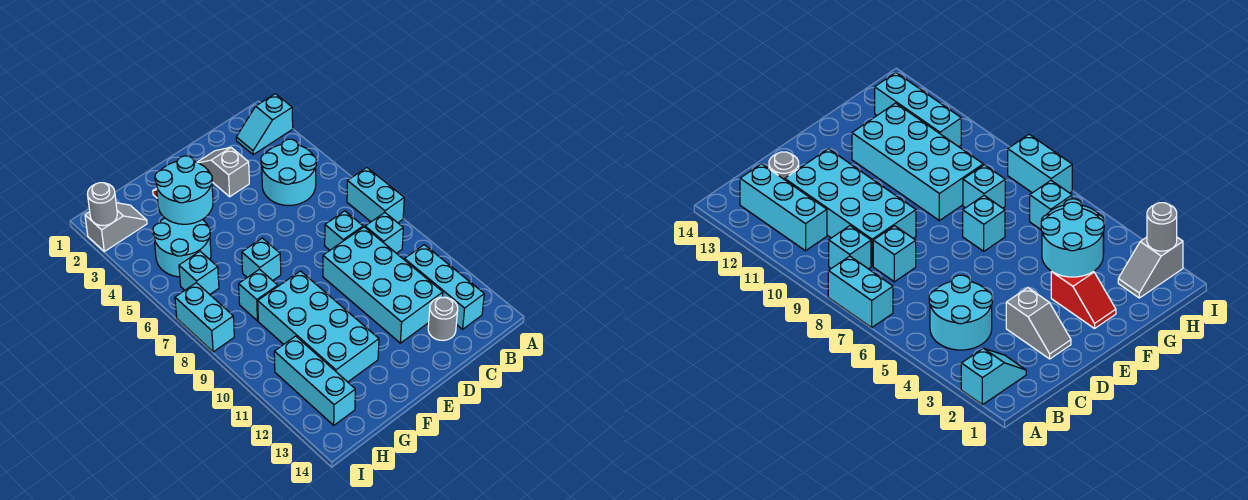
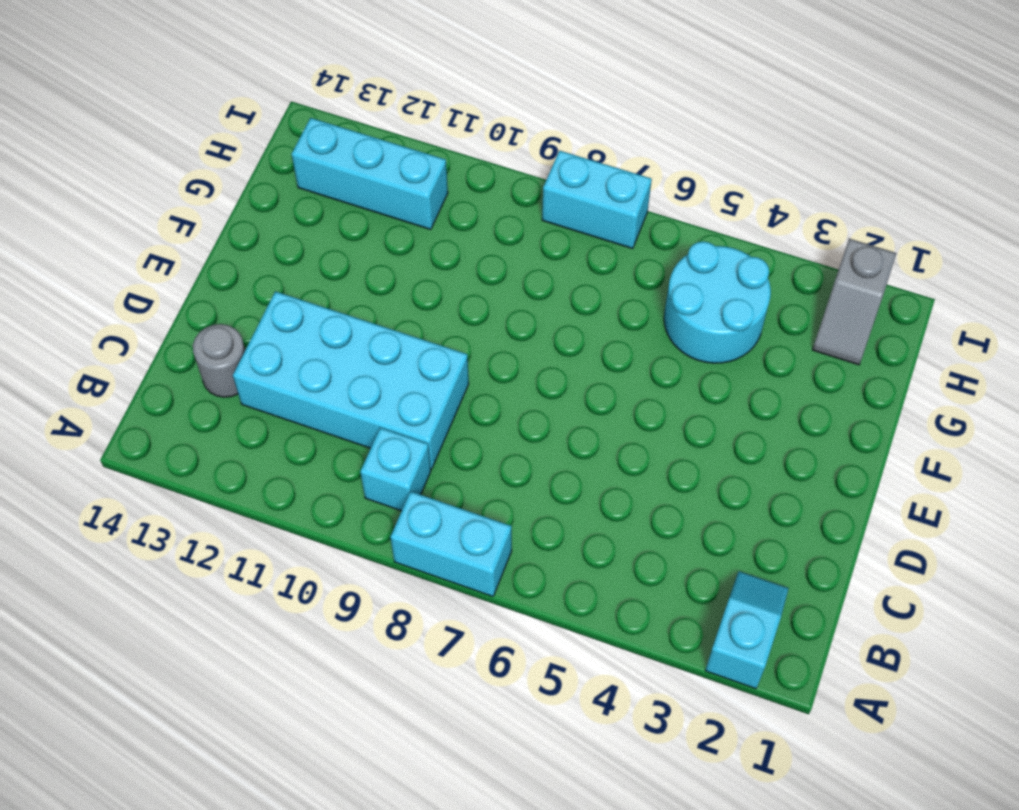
none -> cyan 2x2 round brick [261,139,316,206]
none -> cyan 1x3 brick [404,245,484,329]
none -> cyan 1x1 brick [325,211,363,250]

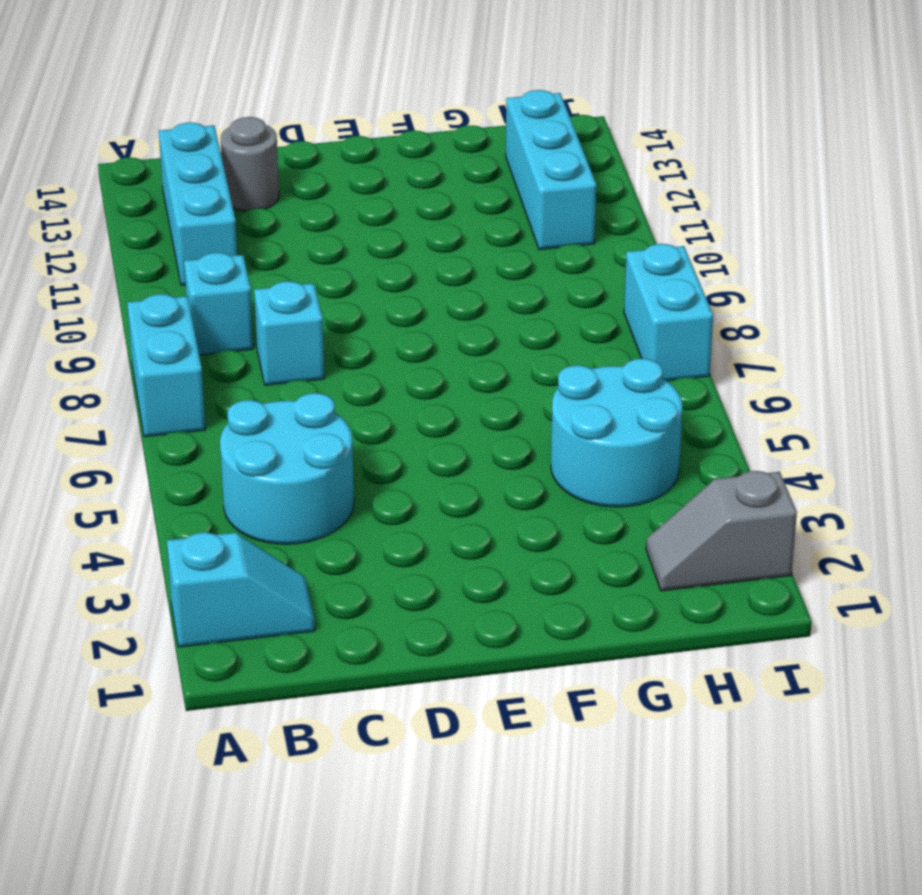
none -> cyan 2x4 brick [323,227,443,343]
none -> grey 1x2 slope [197,147,249,197]
none -> red 1x2 slope [1051,271,1116,328]

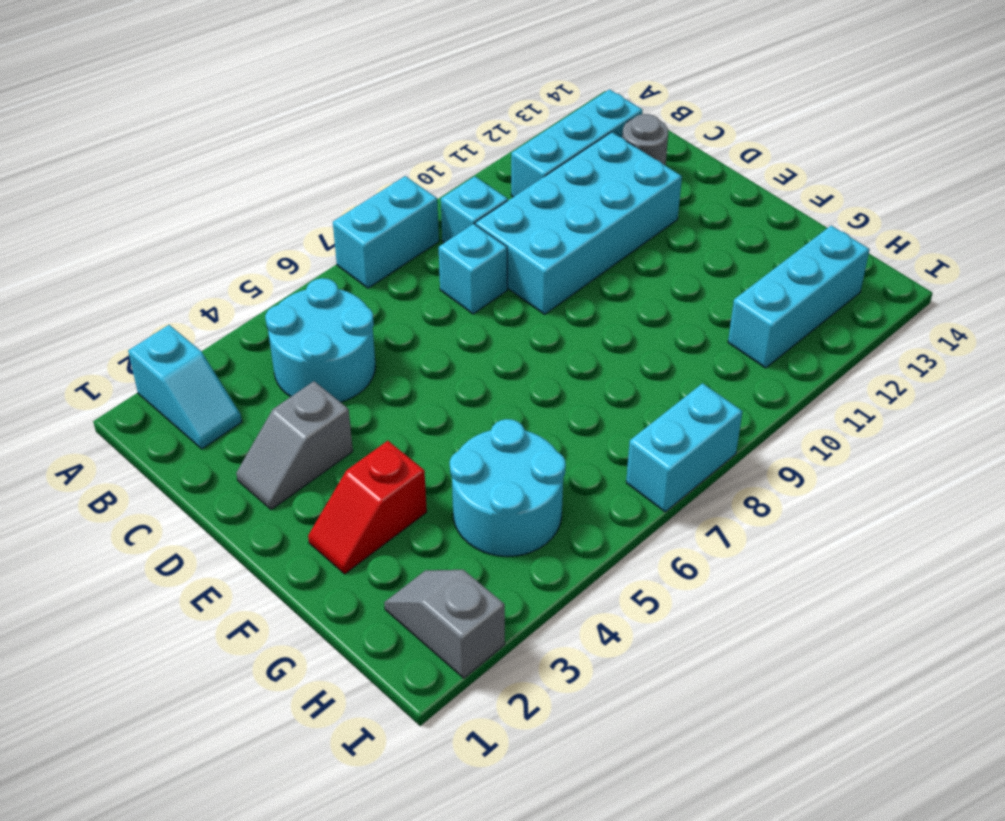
none -> cyan 1x1 brick [242,238,281,281]
none -> cyan 2x4 brick [258,271,379,382]
none -> cyan 1x1 brick [239,269,278,321]

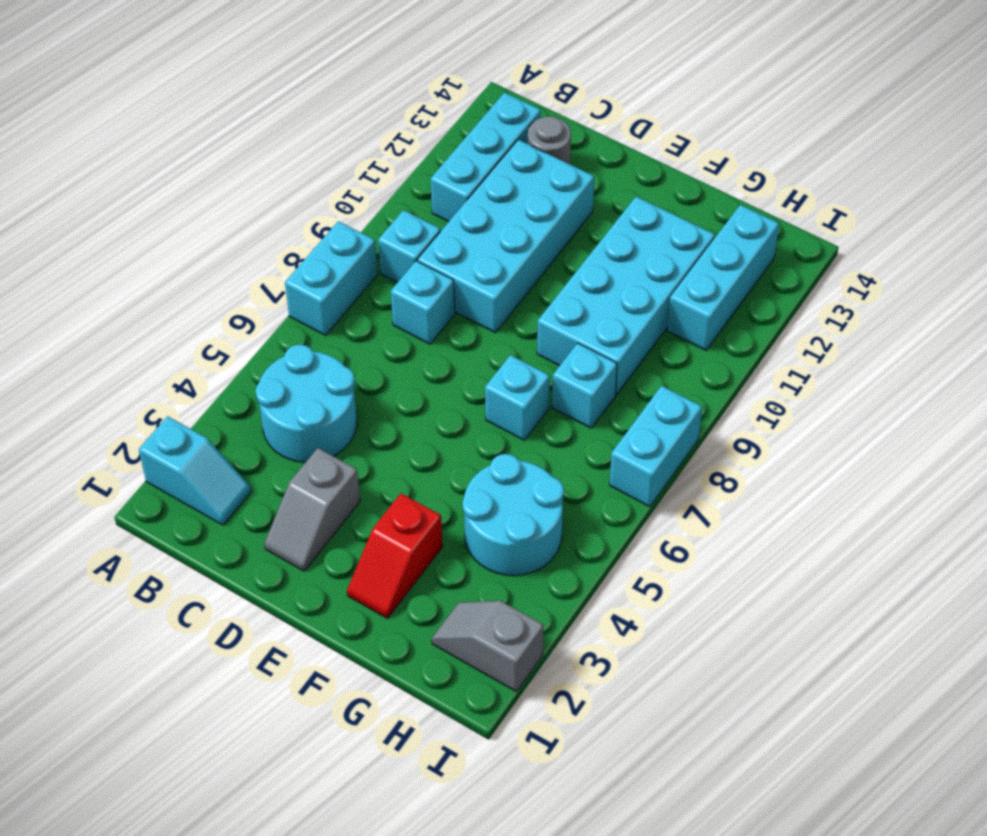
none -> cyan 1x1 brick [179,251,219,294]
none -> cyan 2x2 round brick [155,156,213,224]
none -> grey 1x1 round brick [87,183,117,226]

